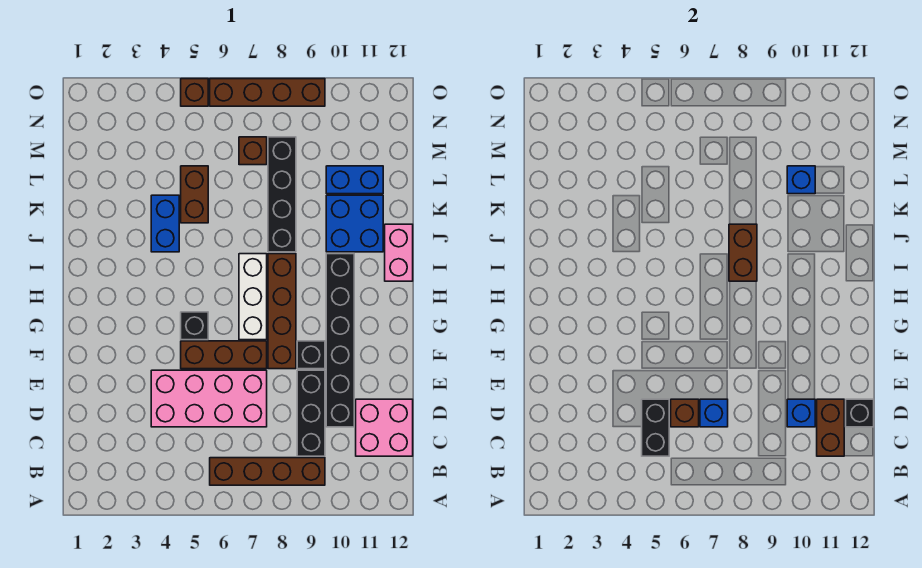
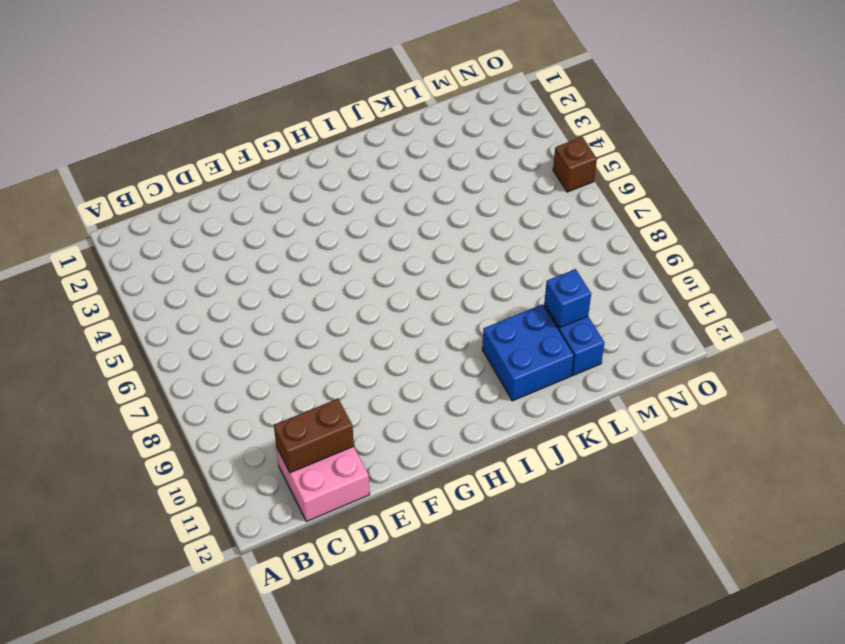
none -> brown 1x4 brick [210,458,325,485]
none -> black 1x3 brick [297,370,325,456]
none -> pink 2x4 brick [151,370,267,427]

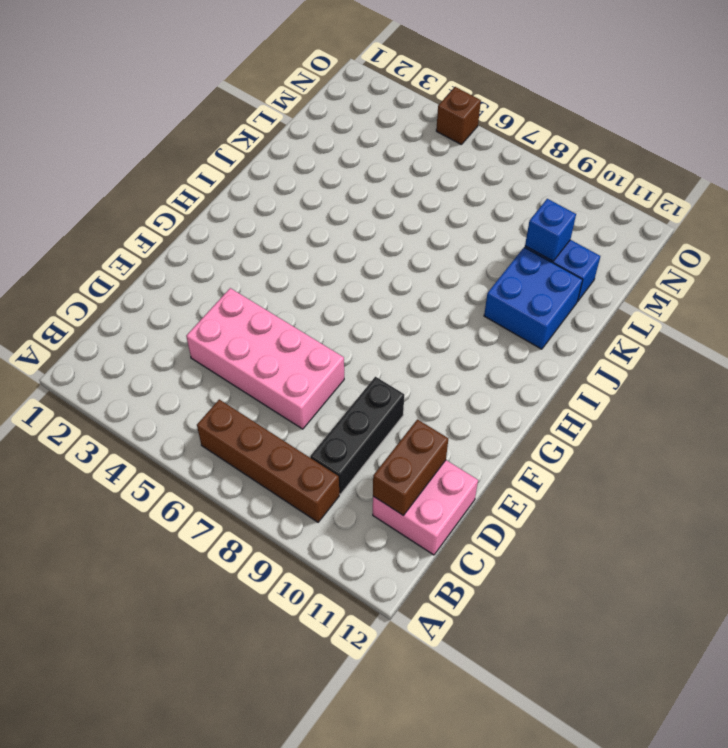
none -> black 1x6 brick [326,254,354,427]
none -> brown 1x3 brick [181,341,267,369]
none -> brown 1x4 brick [268,254,296,369]

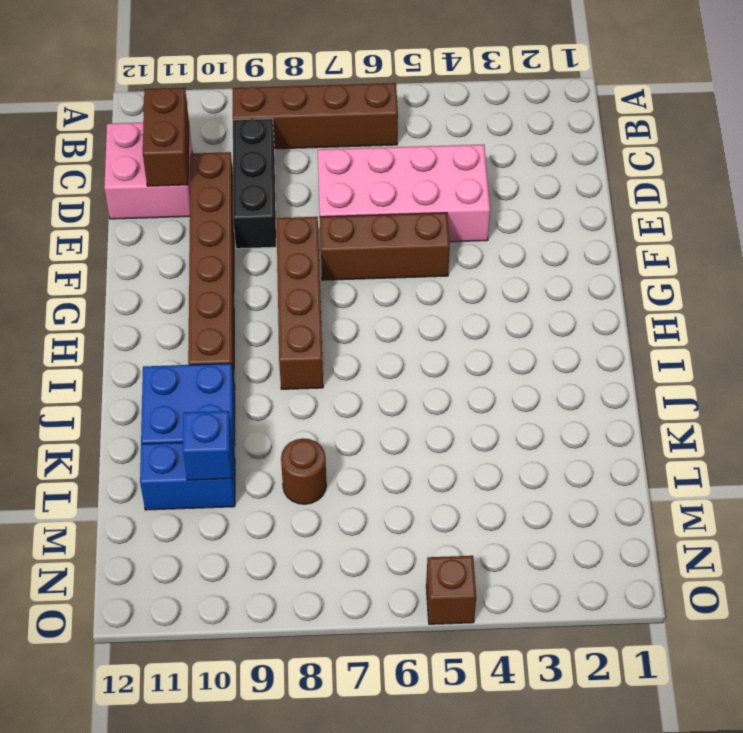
brown 1x6 brick [188,152,235,390] -> black 1x6 brick [326,254,354,427]
brown 1x1 round brick [281,438,326,504] -> black 1x4 brick [268,137,296,252]
none -> black 1x1 brick [297,341,325,369]
none -> black 1x1 brick [181,312,208,340]
none -> white 1x3 brick [239,254,267,340]

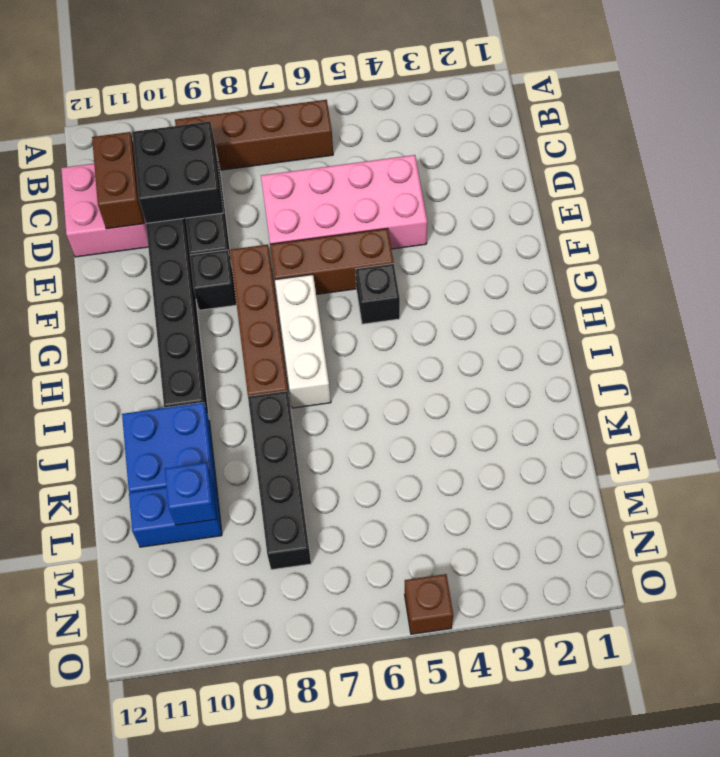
black 2x2 brick [132,122,223,223] -> blue 1x1 brick [787,399,815,427]
none -> pink 1x2 brick [385,224,413,281]
none -> blue 1x2 brick [151,195,179,252]
none -> brown 1x2 brick [181,166,208,223]

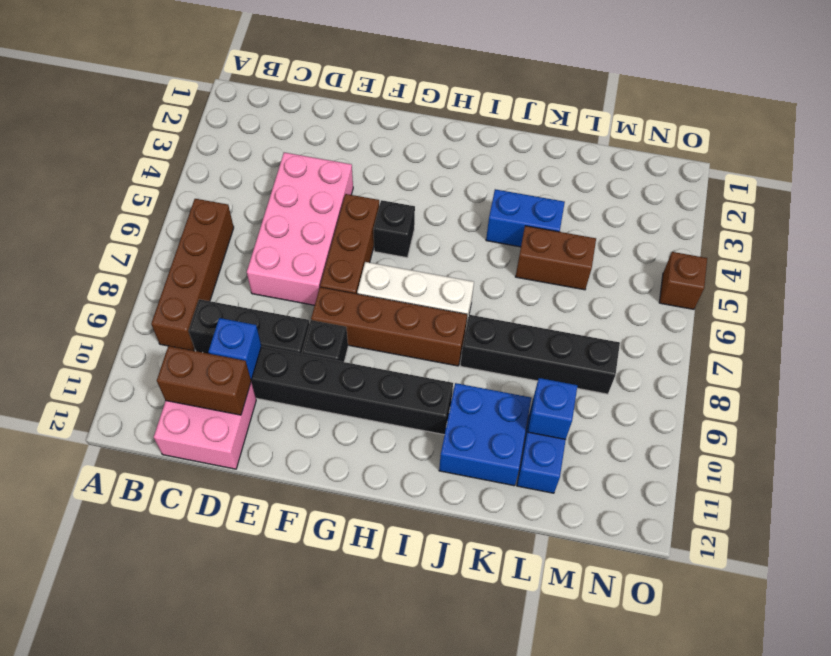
none -> pink 1x2 brick [385,224,413,281]
none -> brown 1x1 brick [239,137,267,165]
none -> brown 1x4 brick [210,79,325,106]

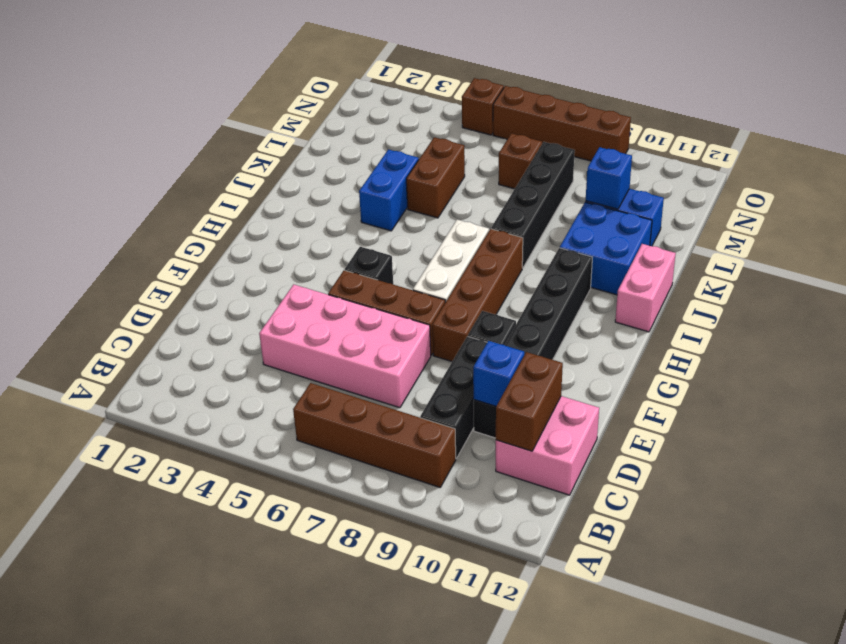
none -> black 1x2 brick [642,399,669,456]
none -> brown 1x1 brick [671,399,699,427]
none -> blue 1x1 brick [700,399,728,427]

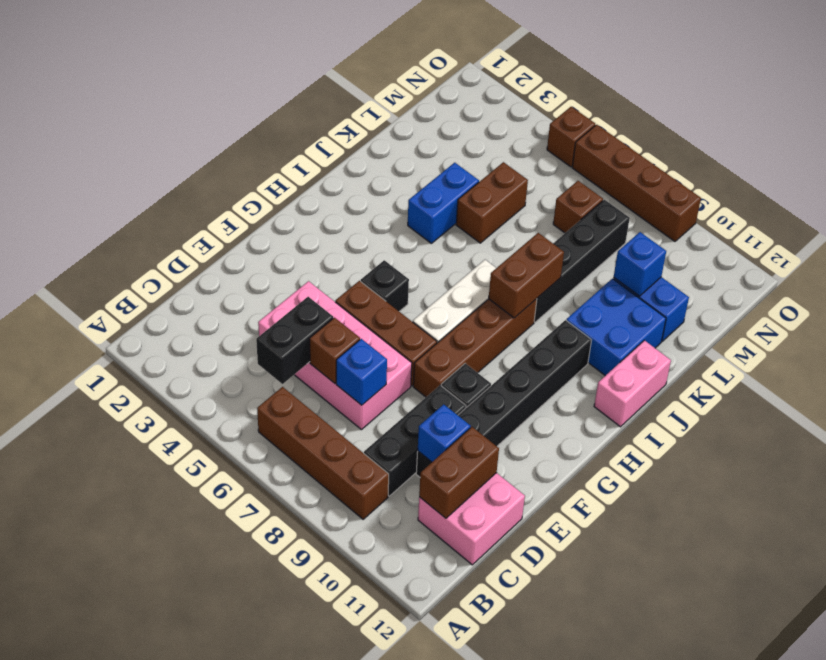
none -> black 1x1 brick [846,399,874,427]

